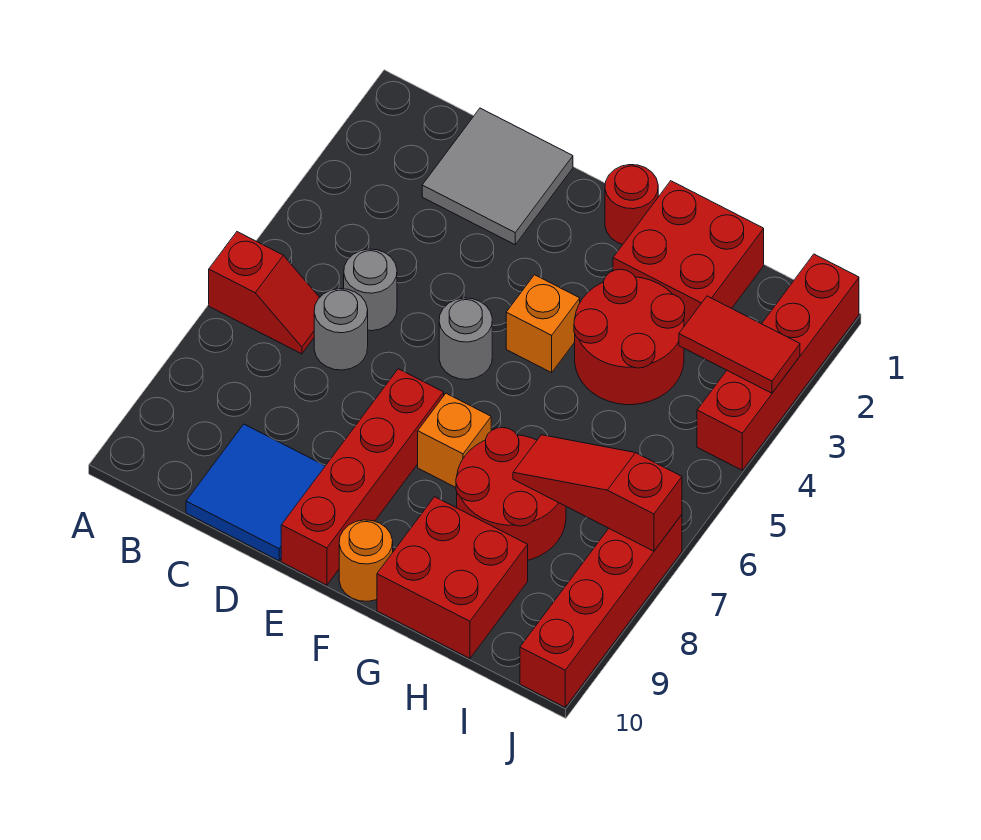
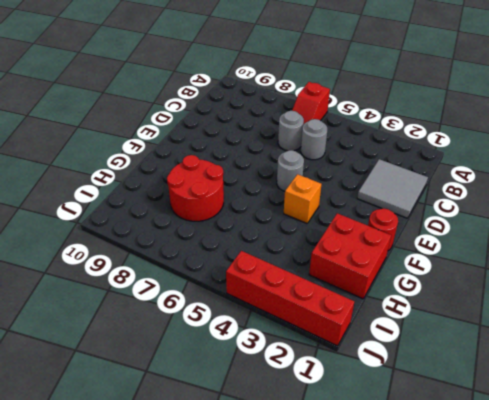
none -> blue 2x2 tile [186,424,325,561]
none -> red 1x4 brick [281,369,444,585]
none -> orange 1x1 brick [418,393,491,487]

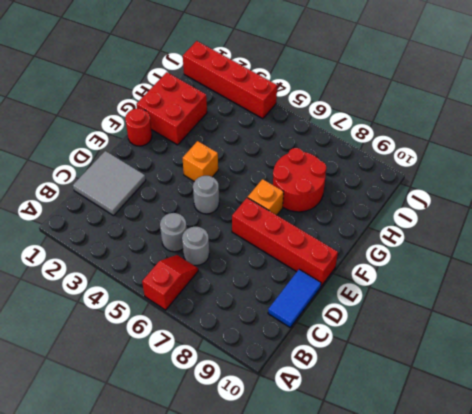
blue 1x2 tile [268,269,321,327] -> blue 2x2 tile [186,424,325,561]
none -> orange 1x1 round brick [339,520,393,601]
none -> red 2x2 round brick [574,269,685,405]
none -> red 2x2 brick [377,497,528,659]

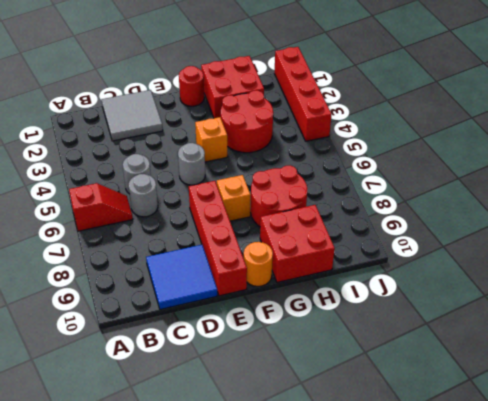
none -> red 1x4 brick [520,515,682,707]
none -> red 1x3 slope [513,435,682,551]
none -> red 1x2 tile [679,296,800,393]

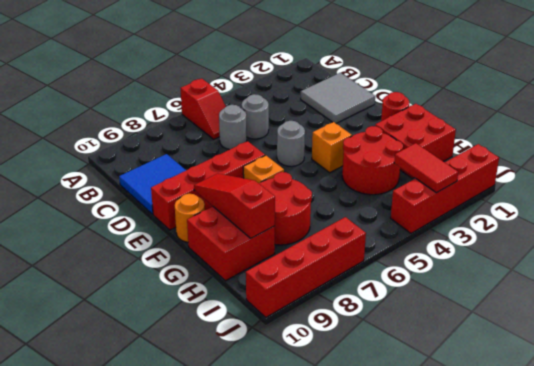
red 1x3 slope [194,173,275,238] -> red 1x3 slope moved to [513,435,682,551]

